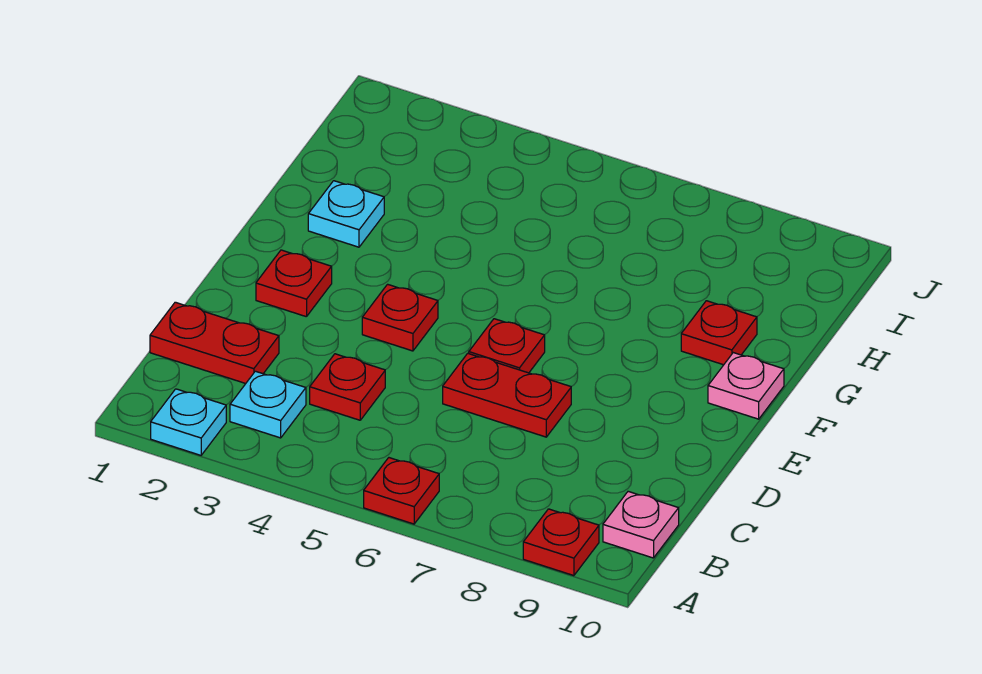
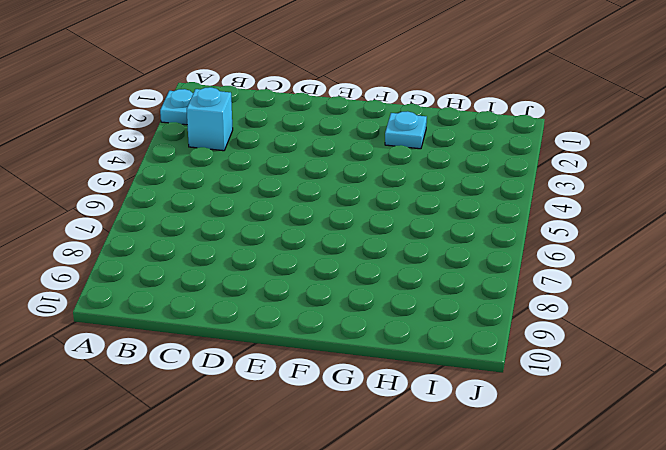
cyan 1x1 brick [187,87,233,151] -> cyan 1x1 plate [230,371,306,438]
none -> red 1x1 plate [364,458,439,524]
none -> red 1x1 plate [523,509,599,576]
none -> pink 1x1 plate [603,491,679,558]

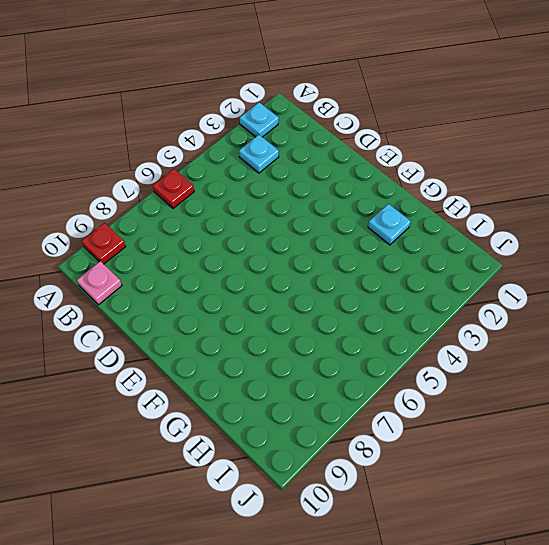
none -> red 1x2 plate [150,302,279,384]
none -> red 1x1 plate [310,354,385,420]
none -> red 1x2 plate [443,353,571,437]

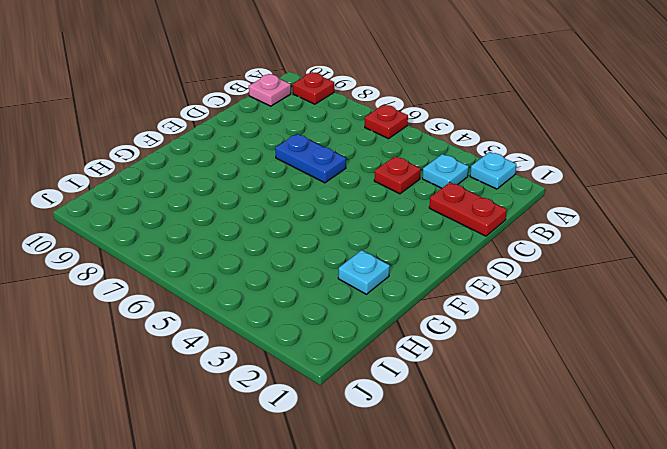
blue 1x2 plate [275,134,346,183] -> red 1x2 plate [443,353,571,437]
none -> red 1x1 plate [256,250,332,317]
none -> red 1x1 plate [362,284,438,351]
none -> red 1x1 plate [469,319,545,373]

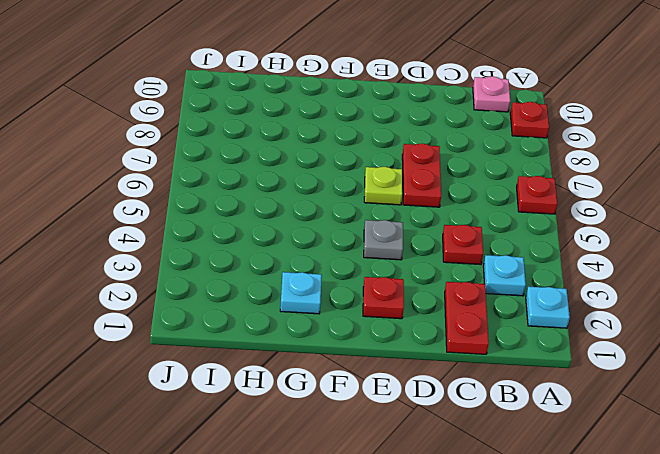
grey 1x1 plate [364,220,403,260] -> red 1x1 plate [362,284,438,351]
lime 1x1 plate [364,167,403,205] -> red 1x1 plate [469,319,545,373]
none -> pink 1x1 plate [708,353,784,419]
none -> red 1x1 plate [681,301,757,365]

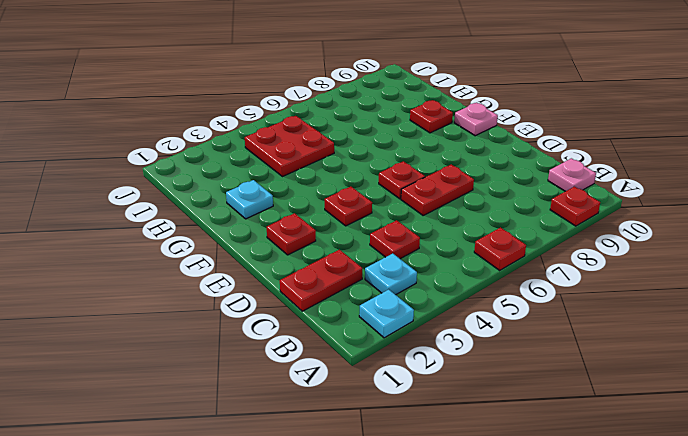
red 2x2 plate [245,116,334,177] -> none

